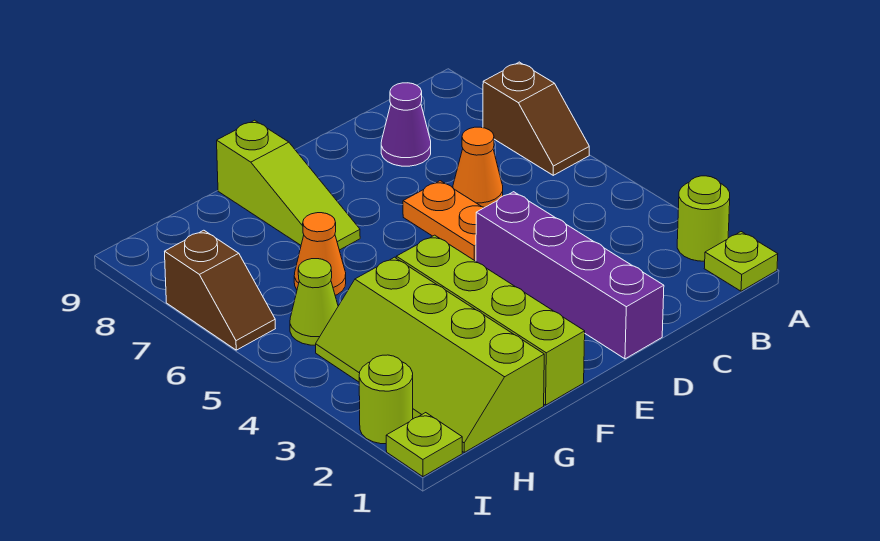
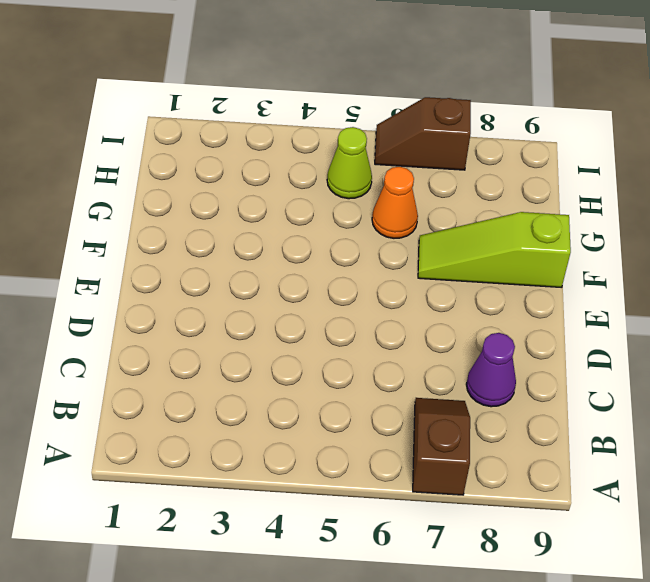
brown 1x2 slope [413,398,470,495] -> brown 1x2 slope turned to [483,62,589,175]
none -> lime 1x1 plate [704,232,778,291]
none -> lime 1x1 round brick [677,176,730,261]
none -> orange 1x1 cone [453,127,503,208]

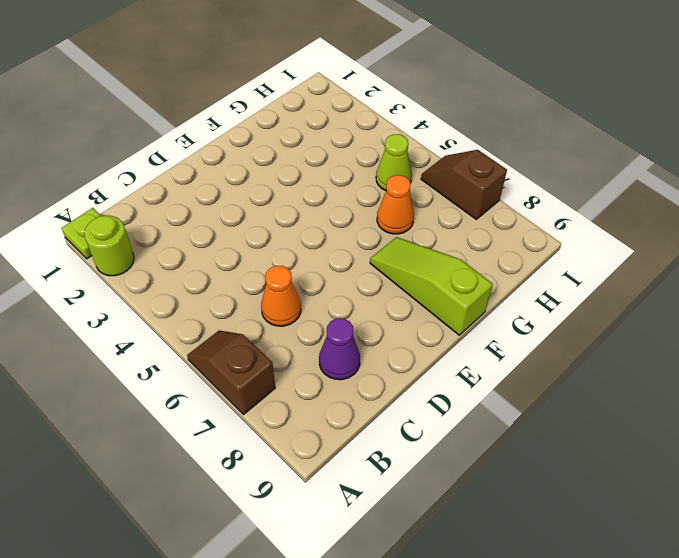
none -> purple 1x4 brick [476,192,664,359]
none -> orange 1x2 plate [403,181,484,261]
none -> lime 1x4 brick [396,235,585,405]

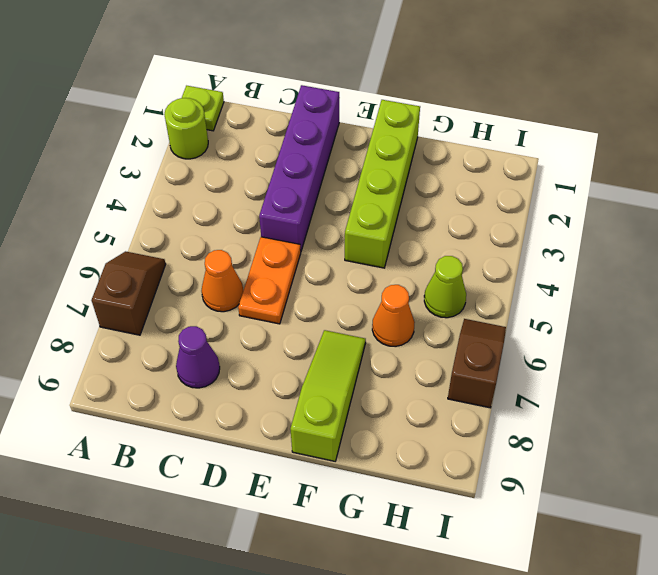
none -> lime 2x4 slope [316,257,544,452]
none -> lime 1x1 plate [386,413,462,477]
none -> lime 1x1 round brick [359,355,413,444]

